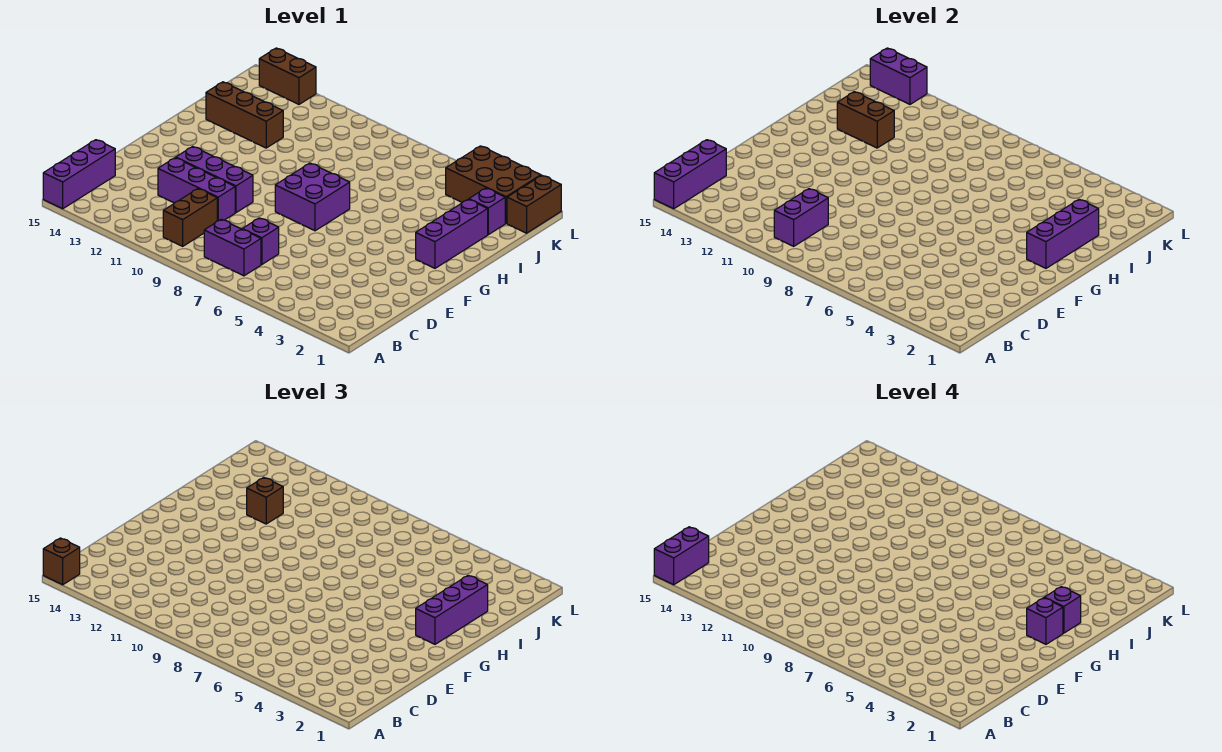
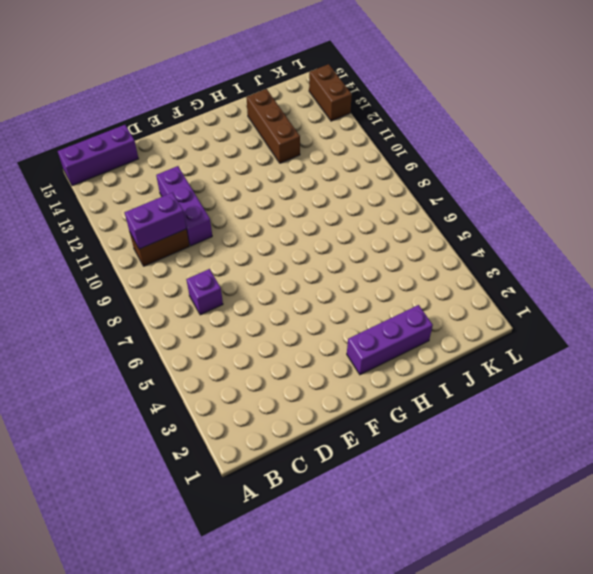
none -> purple 1x2 brick [204,219,261,276]
none -> purple 1x3 brick [176,146,253,213]
none -> purple 2x2 brick [275,163,350,231]

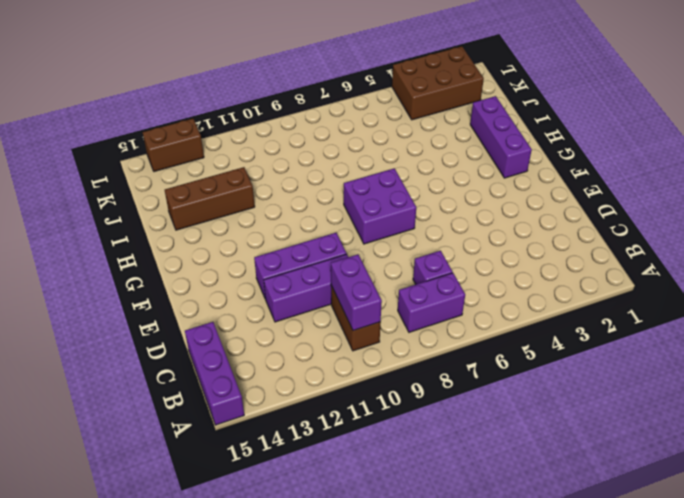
none -> purple 1x1 brick [469,188,505,235]
none -> brown 1x2 brick [507,175,561,233]
none -> purple 1x3 brick [654,140,726,209]

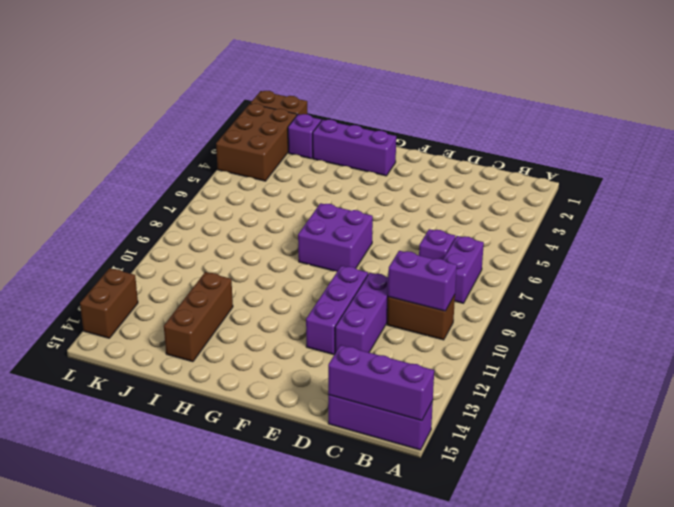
none -> purple 1x3 brick [1027,199,1099,268]
none -> brown 1x2 brick [837,92,894,148]
none -> purple 1x2 brick [870,48,927,104]

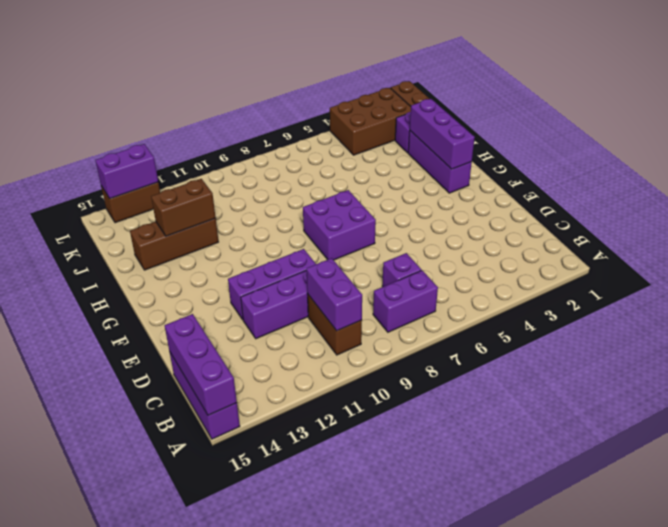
none -> brown 1x1 brick [43,538,80,585]
none -> purple 1x3 brick [416,575,488,644]
none -> brown 1x1 brick [247,477,283,524]

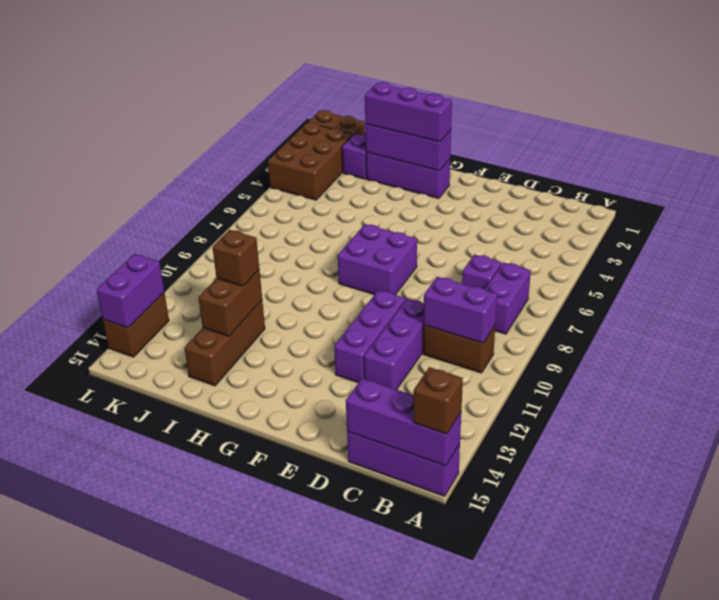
none -> purple 1x2 brick [654,527,709,585]
none -> purple 1x1 brick [1027,598,1063,644]
none -> purple 1x1 brick [1044,587,1081,633]

